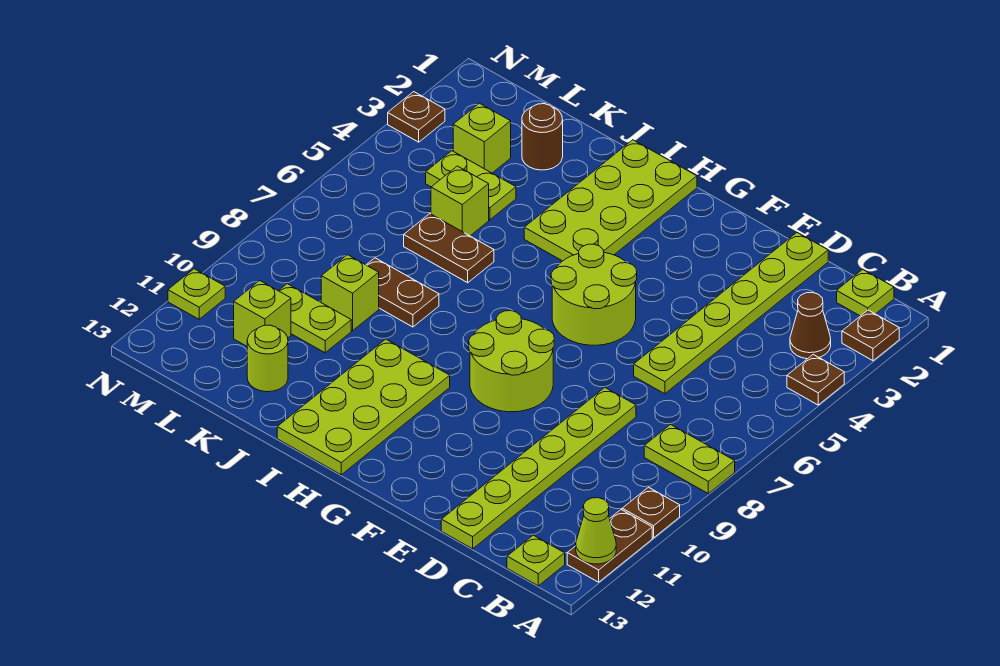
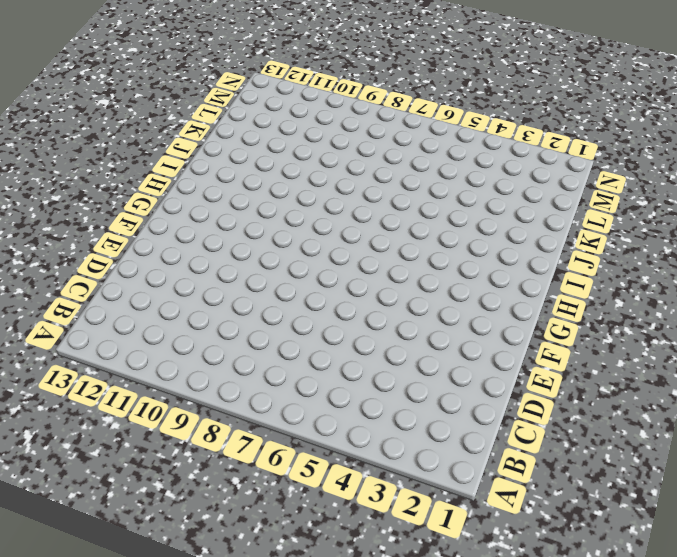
none -> brown 1x1 plate [842,310,899,361]
none -> brown 1x1 plate [787,354,844,405]
none -> lime 1x2 plate [644,425,735,494]

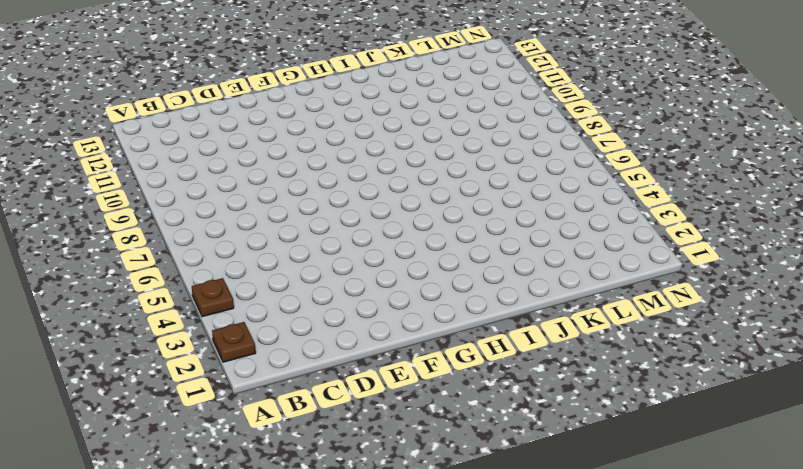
none -> lime 1x2 plate [644,425,735,494]
none -> brown 1x1 plate [622,487,680,538]
none -> brown 1x2 plate [567,510,652,582]

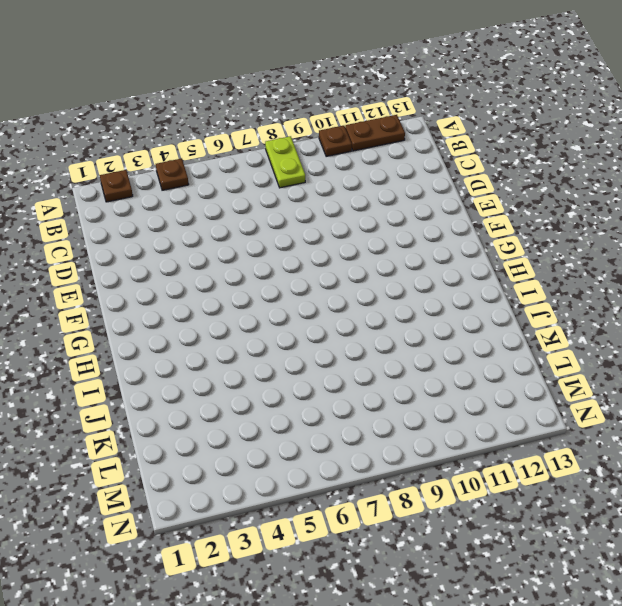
none -> lime 1x1 plate [837,269,894,316]
none -> brown 1x1 cone [790,292,831,359]
none -> lime 1x1 plate [507,535,565,586]

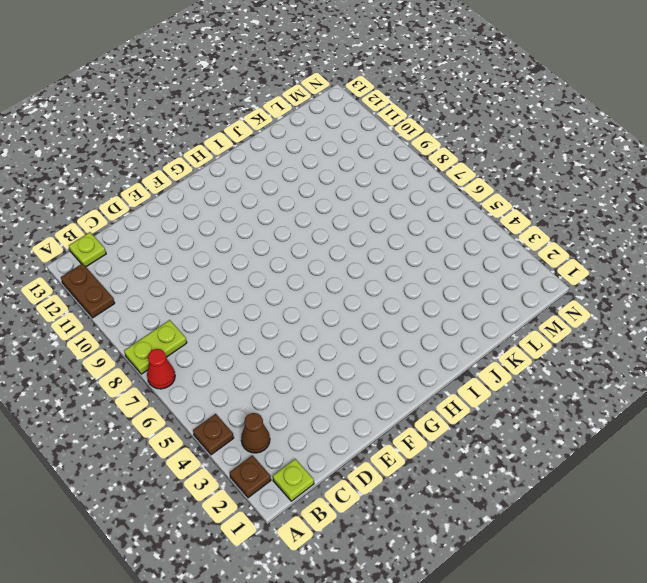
red 1x1 cone [147,349,175,389] -> none
none -> brown 1x1 plate [622,487,680,538]
none -> lime 1x6 plate [634,233,828,394]
none -> lime 1x6 plate [441,388,636,549]

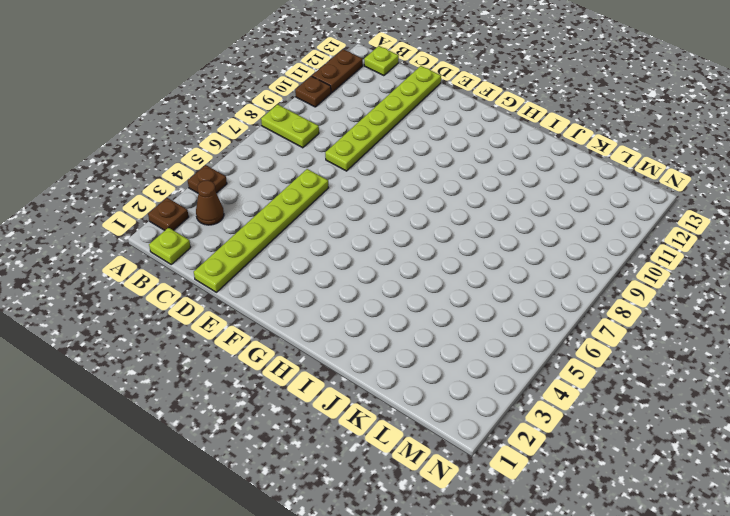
none -> lime 2x2 round brick [551,244,637,345]
none -> lime 2x2 round brick [469,311,554,412]
none -> lime 2x4 plate [524,140,697,261]

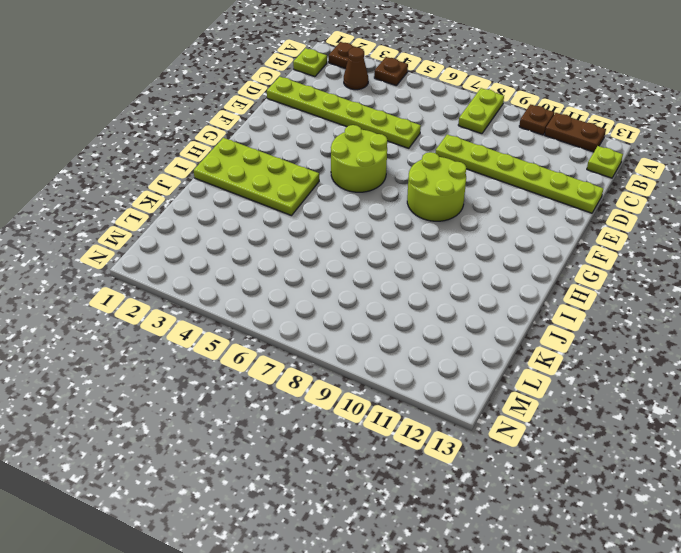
none -> lime 2x4 plate [277,339,450,475]
none -> brown 1x2 plate [404,214,494,283]
none -> brown 1x2 plate [367,258,439,327]

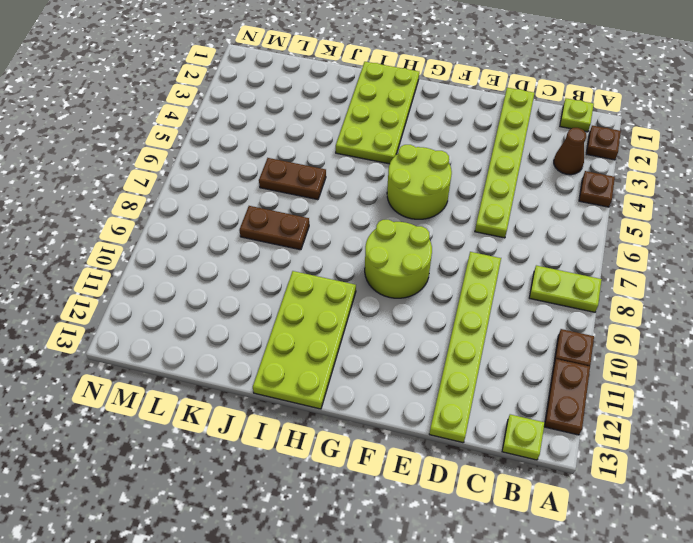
none -> brown 1x1 round brick [522,104,563,170]
none -> lime 1x2 plate [426,151,516,220]
none -> lime 1x1 brick [431,166,489,236]

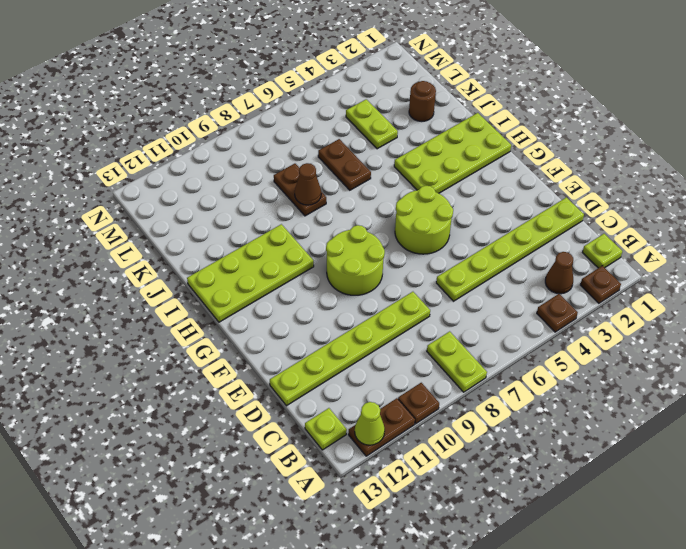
brown 1x1 cone [295,163,321,205] -> none
none -> lime 1x1 brick [431,166,489,236]
none -> lime 1x1 brick [321,255,379,331]
none -> lime 1x2 plate [279,284,351,353]

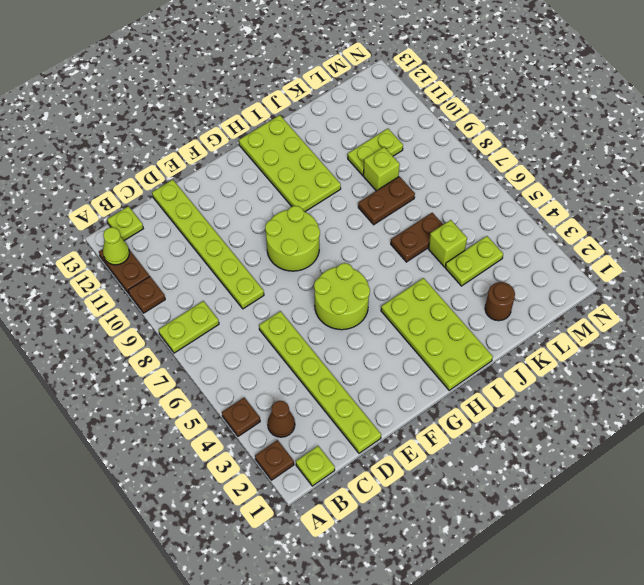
none -> lime 1x1 round brick [247,325,288,392]
none -> lime 1x1 brick [453,103,511,173]
none -> lime 1x1 brick [234,281,291,346]

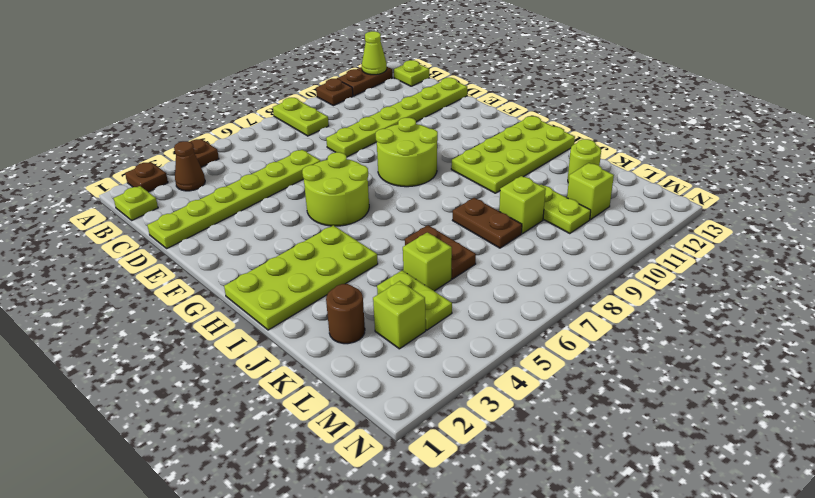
none -> brown 1x1 plate [388,92,445,142]
none -> lime 1x1 plate [168,269,225,319]

